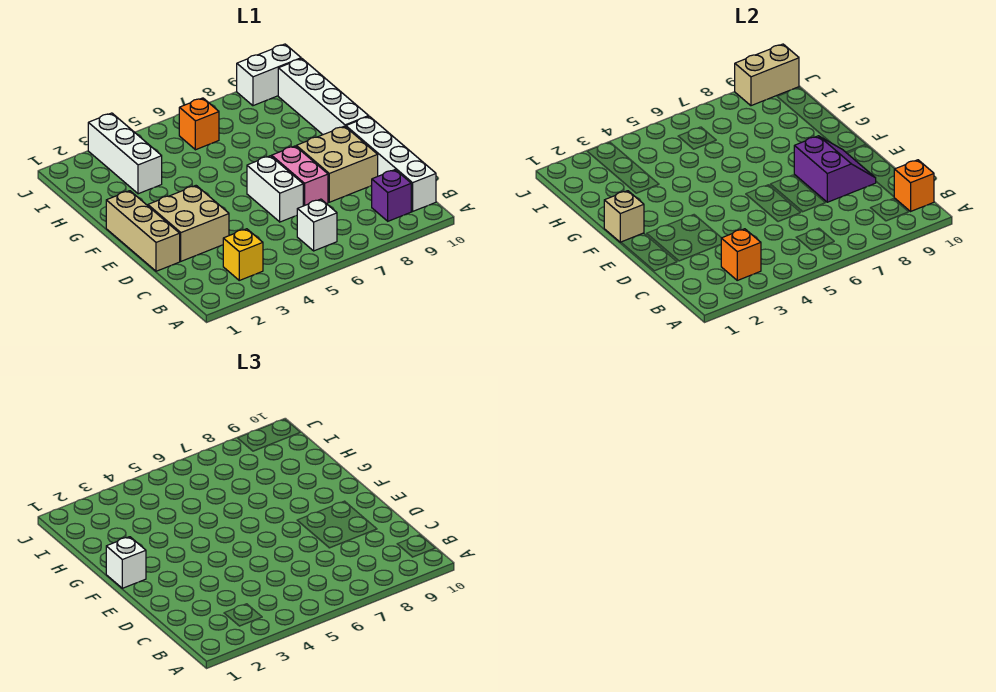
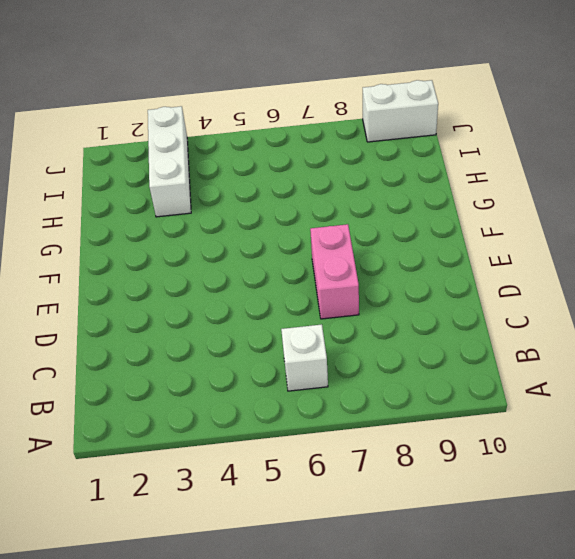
none -> yellow 1x1 brick [223,229,263,280]
none -> purple 1x1 brick [372,170,411,221]
none -> white 1x4 brick [346,116,436,211]

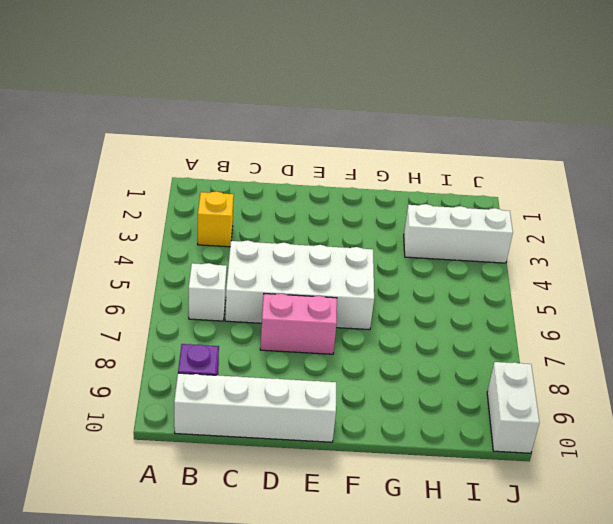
white 2x4 brick [225,240,374,330] -> white 1x2 brick [247,156,303,222]
none -> tan 1x3 brick [106,191,180,271]
none -> tan 2x2 brick [148,186,229,261]
none -> tan 2x2 brick [296,126,378,202]

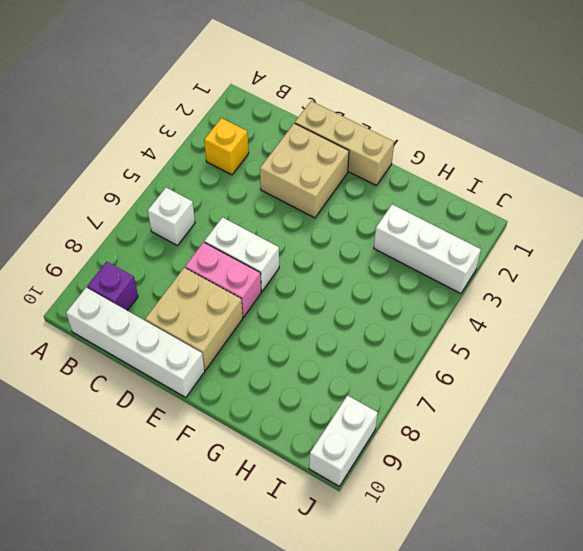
none -> white 1x4 brick [278,59,369,135]
none -> orange 1x1 brick [179,98,219,150]
none -> orange 1x1 brick [721,229,761,280]

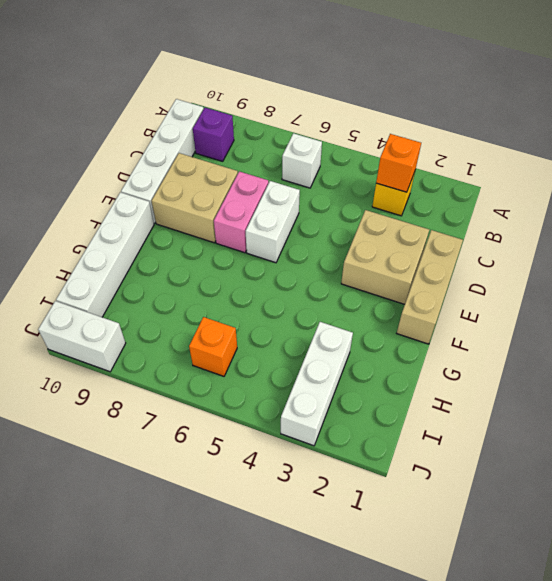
none -> orange 1x1 brick [894,160,934,211]
none -> purple 2x2 slope [794,136,876,202]
none -> tan 1x1 brick [604,191,644,242]

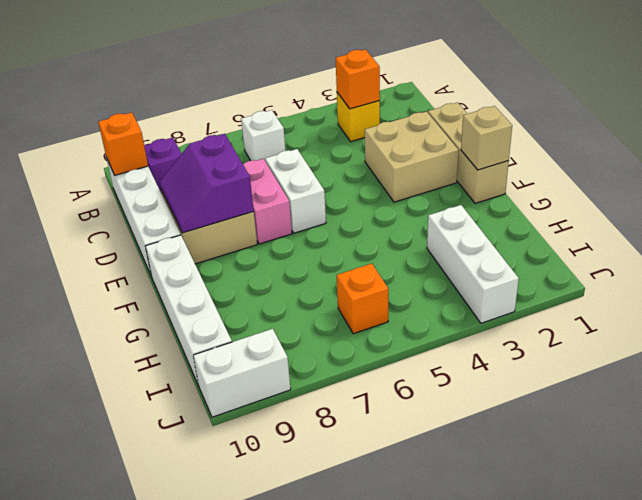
none -> tan 1x2 brick [735,44,799,106]
none -> white 1x1 brick [106,537,146,588]

